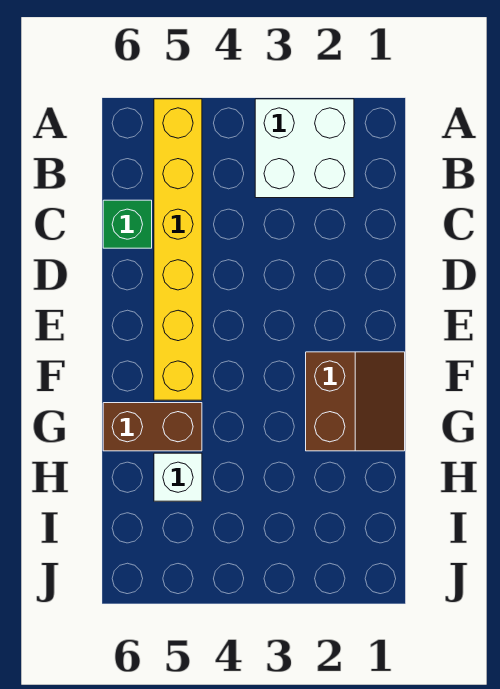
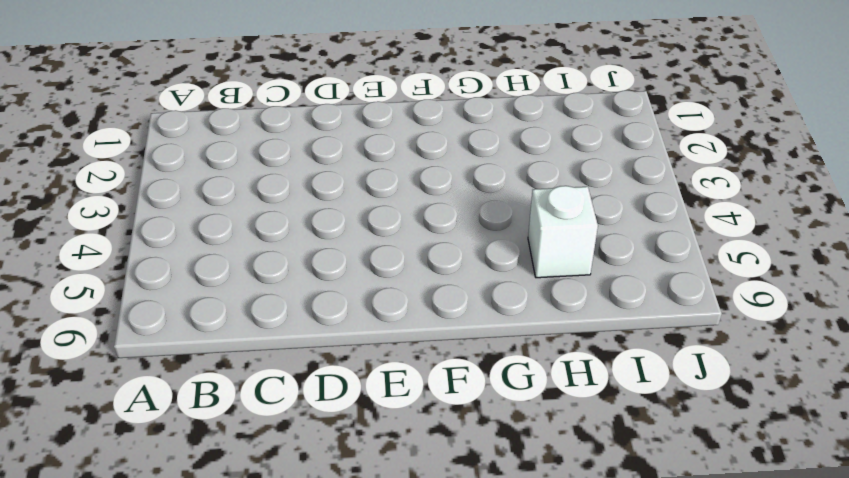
none -> white 2x2 brick [255,99,354,198]
none -> yellow 1x6 brick [154,99,202,400]

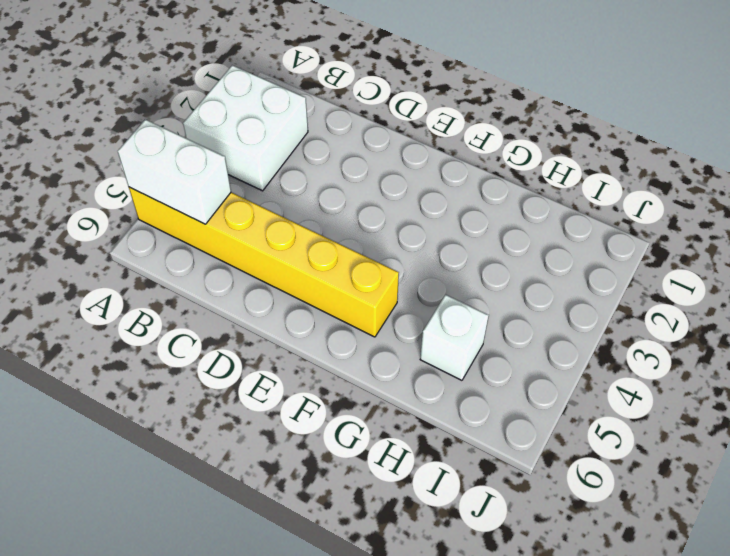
white 1x2 brick [118,119,231,224] -> none
none -> green 1x1 brick [103,200,152,248]
none -> brown 2x2 slope [306,352,405,451]

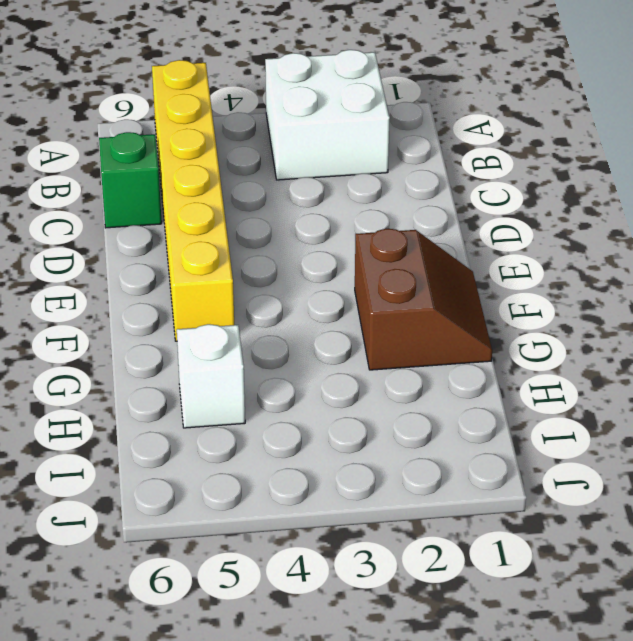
none -> brown 1x2 brick [103,403,202,451]

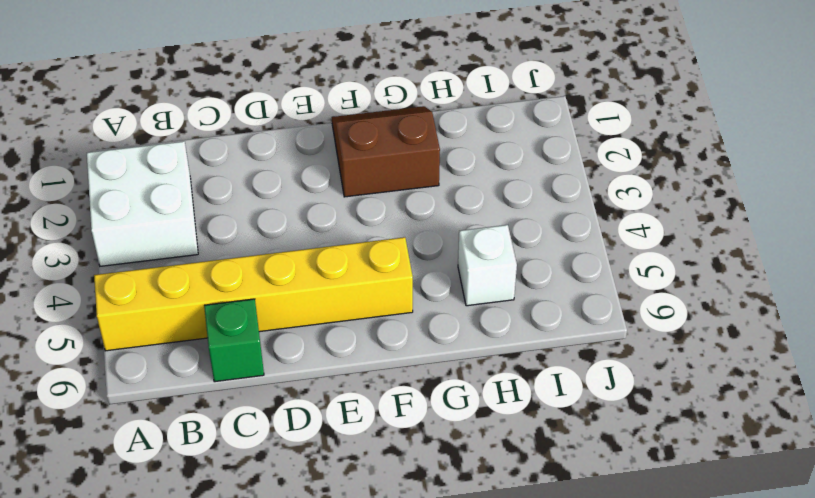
none -> brown 1x2 brick [103,403,202,451]

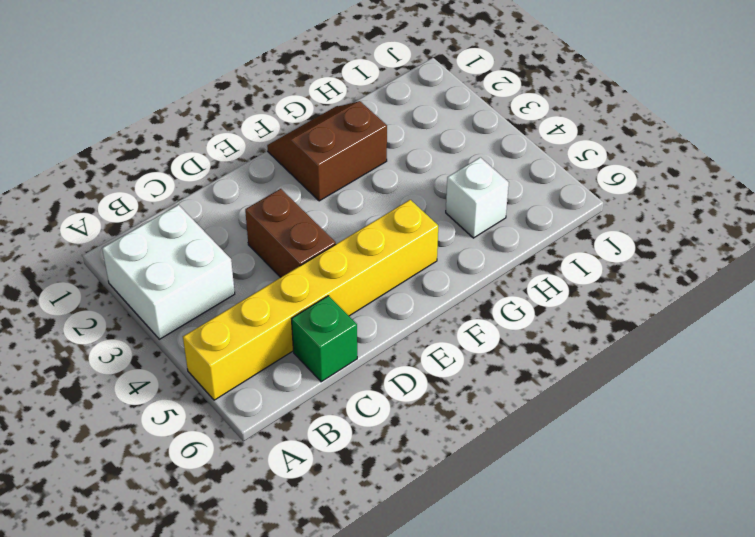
brown 1x2 brick [245,189,336,277] -> brown 1x2 brick moved to [103,403,202,451]

